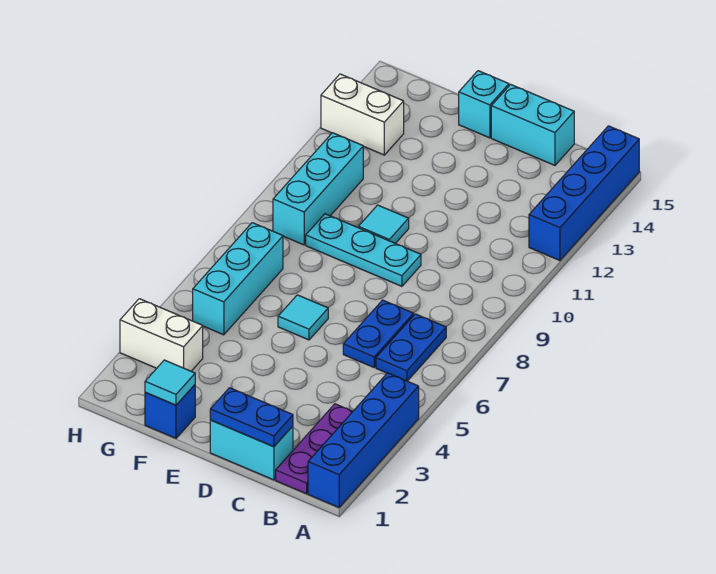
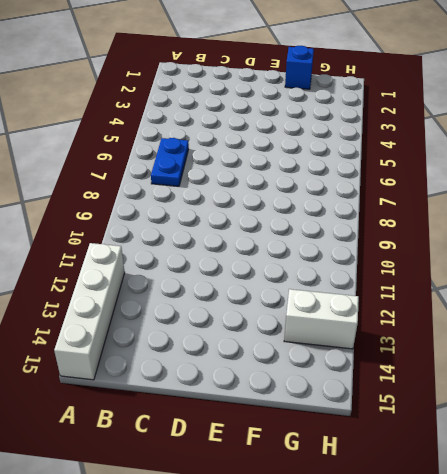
white 1x4 brick [54,243,125,380] -> blue 1x4 brick [529,126,639,260]
none -> blue 1x4 brick [308,373,419,507]
none -> purple 1x3 plate [276,404,353,494]
none -> cyan 1x2 brick [210,420,293,480]

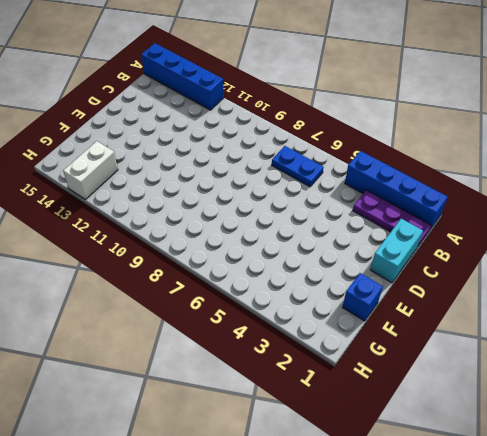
none -> blue 1x2 plate [343,300,414,367]
none -> cyan 1x2 brick [491,84,574,165]
none -> cyan 1x3 plate [306,214,421,286]

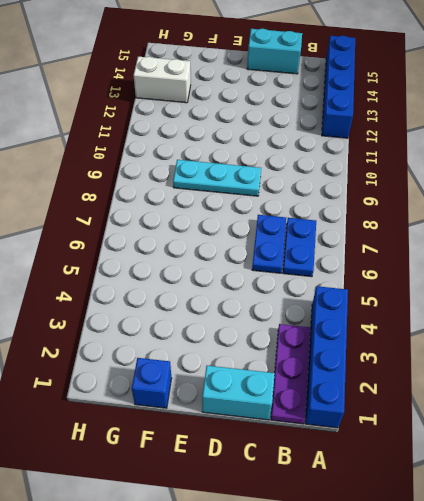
none -> cyan 1x1 tile [278,295,328,340]
none -> cyan 1x1 tile [358,205,409,244]
none -> cyan 1x1 brick [459,71,509,138]

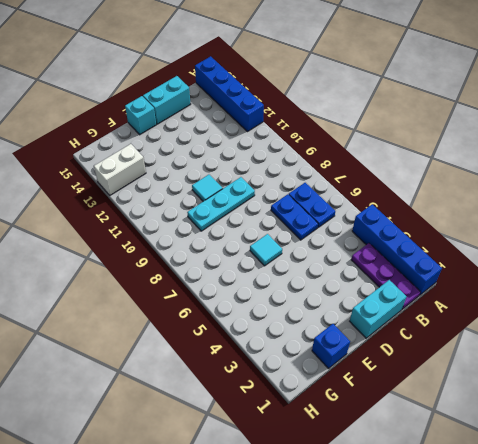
none -> white 1x2 brick [120,299,203,371]
none -> cyan 1x3 brick [193,223,283,335]
none -> cyan 1x3 brick [273,133,363,245]

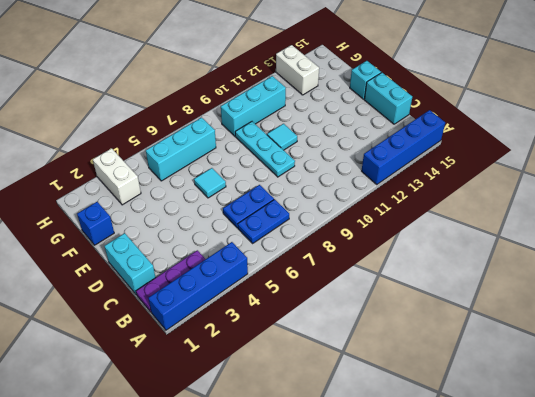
none -> blue 1x2 plate [210,388,293,447]
none -> cyan 1x1 tile [145,360,195,405]

